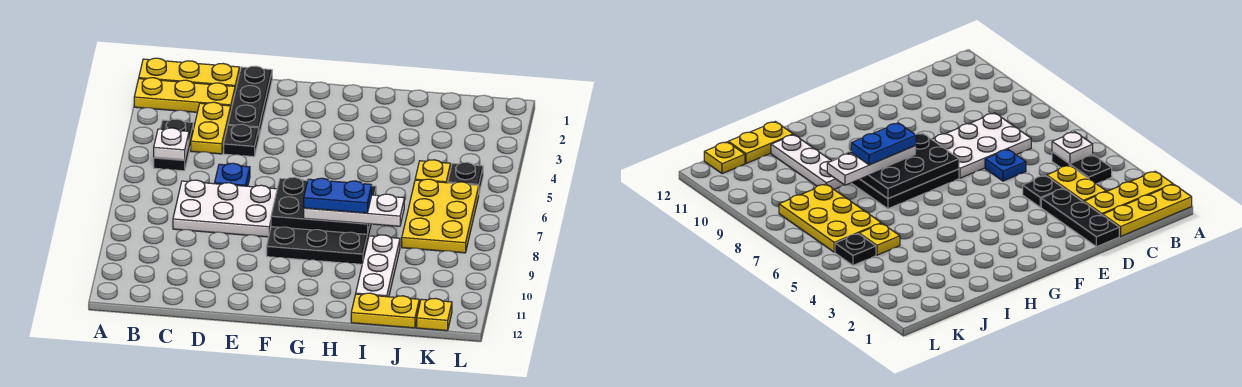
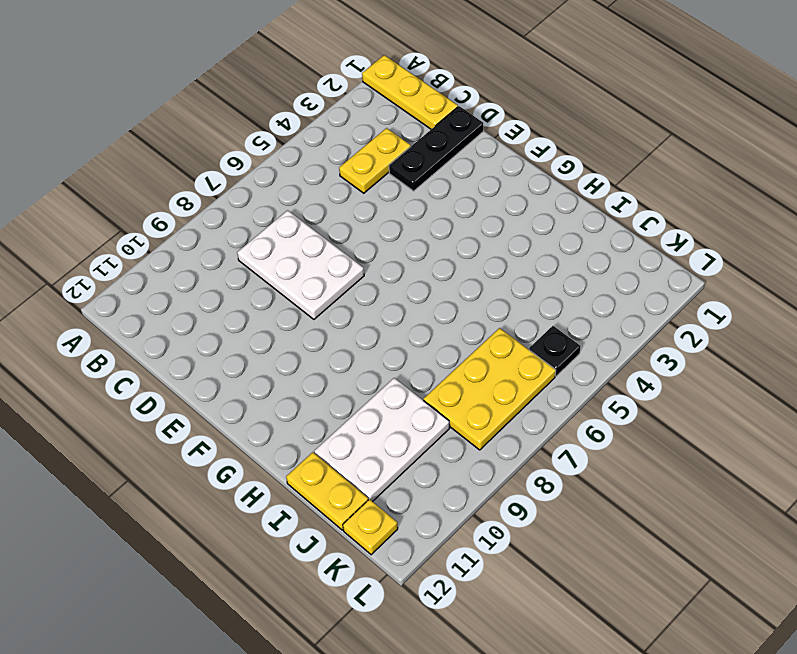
white 2x3 plate [314,378,450,502] -> white 1x3 plate [356,235,400,297]
none -> yellow 1x3 plate [134,78,235,112]
none -> black 1x2 plate [154,119,193,171]
none -> black 1x1 plate [224,124,259,157]

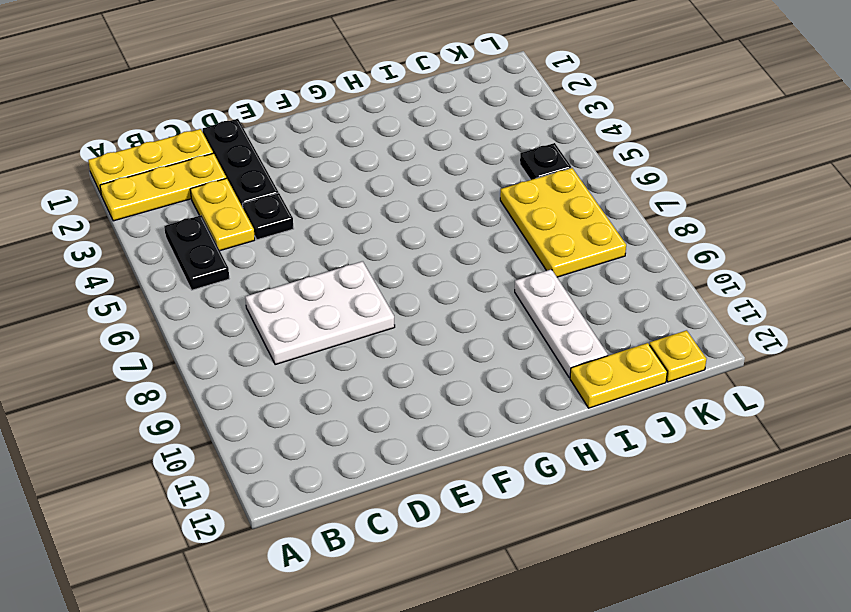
none -> blue 1x1 plate [215,163,250,186]
none -> black 3x3 plate [267,224,372,264]
none -> yellow 1x1 plate [415,160,451,183]

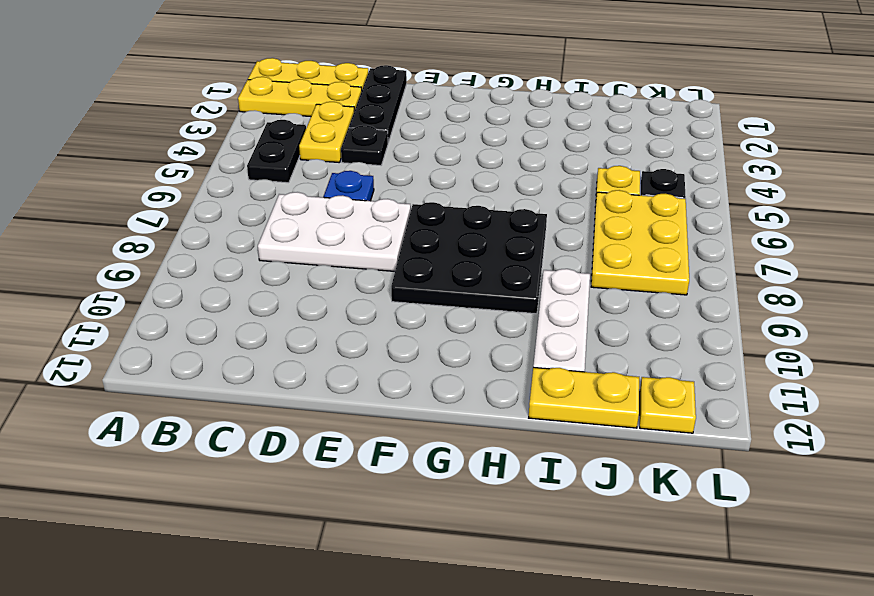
none -> white 1x1 plate [154,128,189,160]
none -> black 2x3 plate [271,177,376,234]
none -> white 1x3 plate [304,194,404,226]

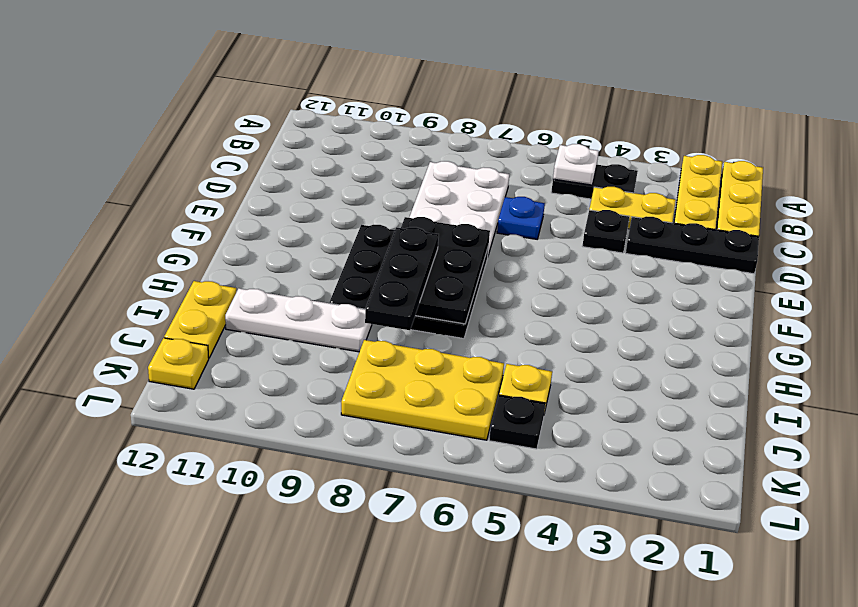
black 1x3 plate [365,227,439,330] -> white 1x3 plate [304,194,404,226]
none -> blue 1x2 plate [304,178,372,213]

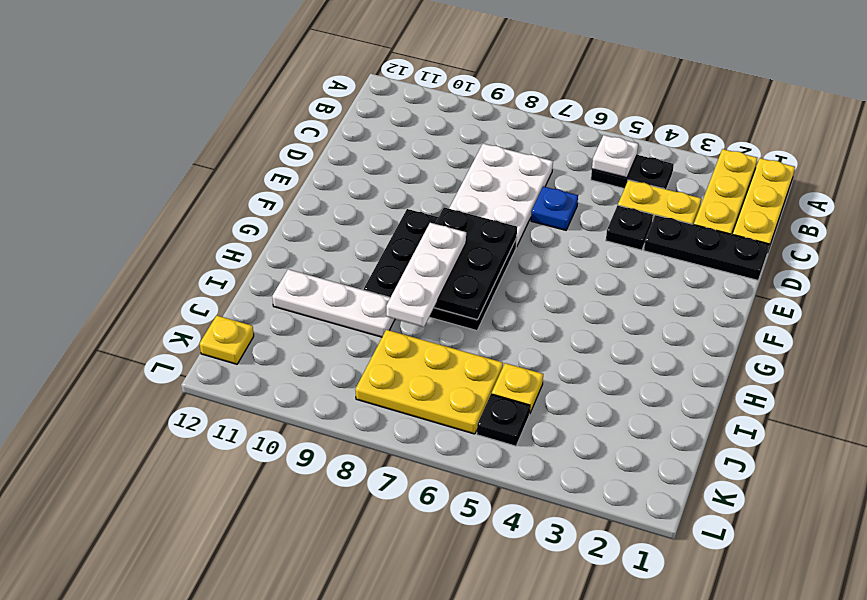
none -> yellow 1x2 plate [351,293,419,328]
none -> blue 1x2 plate [304,178,372,213]

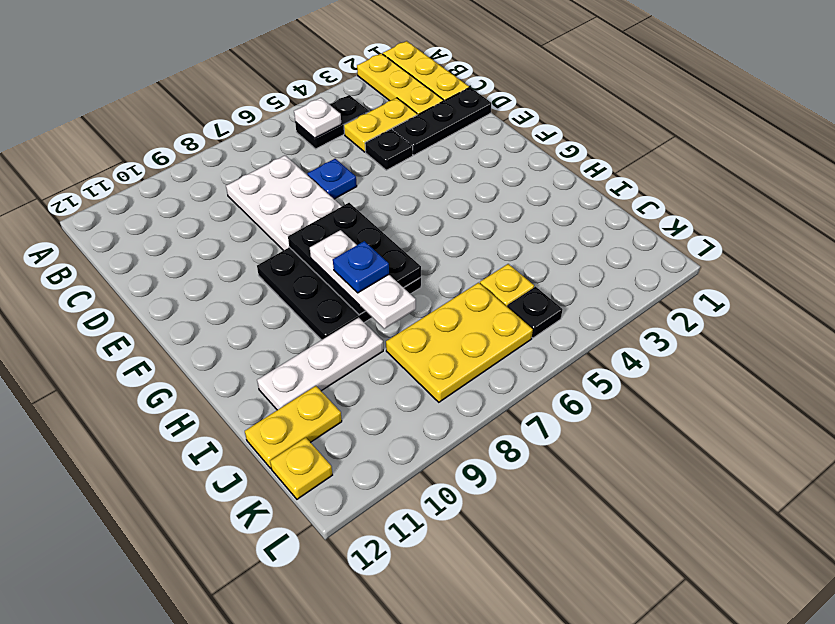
blue 1x1 plate [333,241,389,293] -> blue 1x2 plate [304,178,372,213]
yellow 1x2 plate [245,386,342,468] -> yellow 1x2 plate turned to [351,293,419,328]

